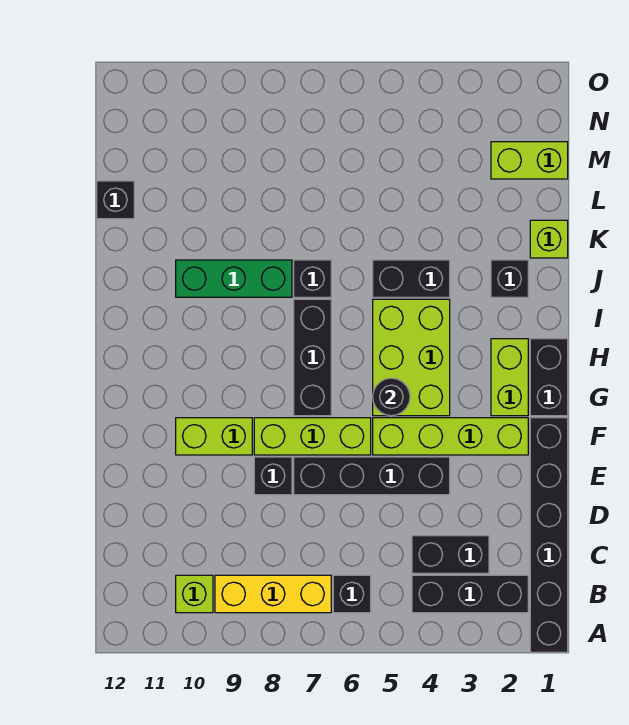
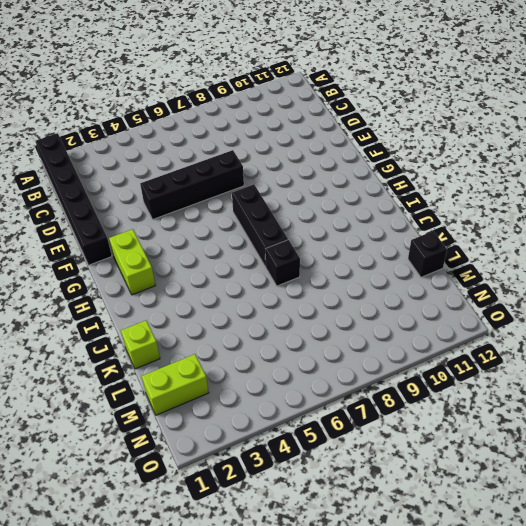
none -> black 1x3 brick [412,575,528,613]
none -> black 1x1 brick [333,575,371,613]
none -> yellow 1x3 brick [215,575,331,613]

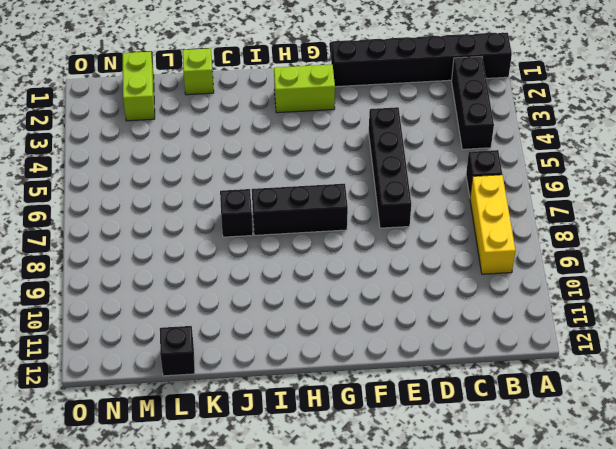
none -> lime 1x1 brick [176,575,213,613]
none -> black 1x2 brick [412,536,489,573]
none -> black 1x1 brick [254,457,292,495]

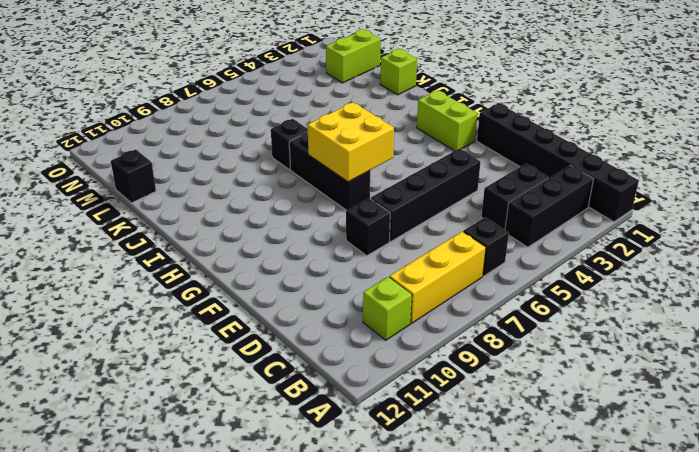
yellow 2x2 brick [308,102,394,182] -> none
none -> lime 1x4 brick [373,418,528,455]
none -> lime 1x3 brick [254,418,371,455]
none -> lime 1x2 brick [176,418,252,455]

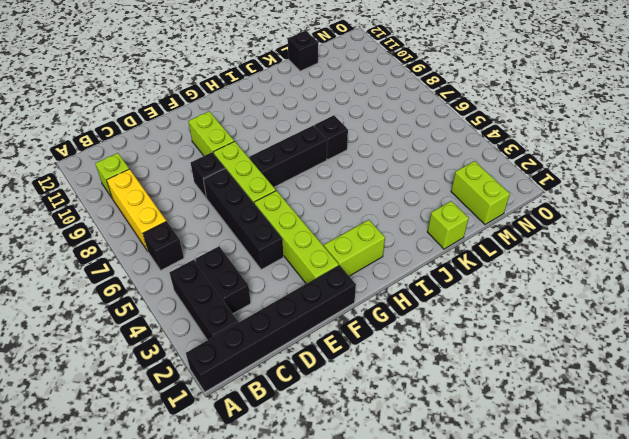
none -> black 1x2 brick [530,339,568,416]
none -> lime 2x3 brick [373,299,450,416]
none -> black 1x1 brick [491,260,528,297]

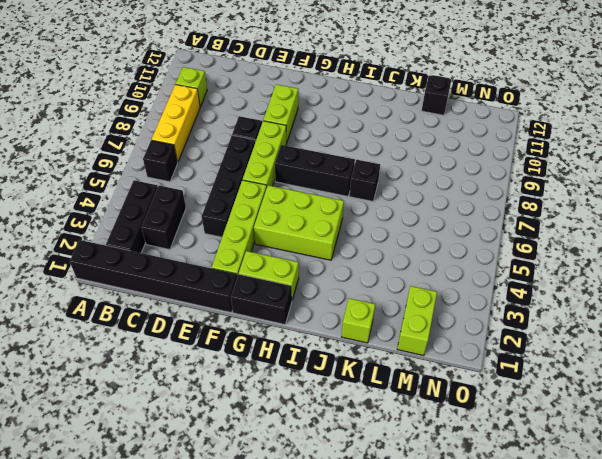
none -> black 1x1 brick [491,260,528,297]
none -> black 1x2 brick [373,260,450,297]
none -> green 1x3 brick [176,260,292,297]

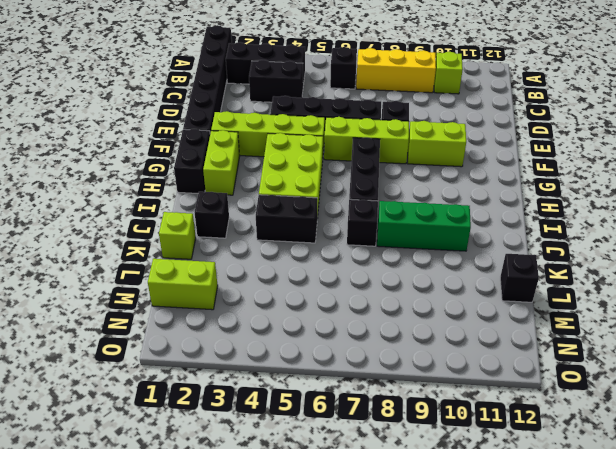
none -> black 1x1 round brick [373,378,410,416]

